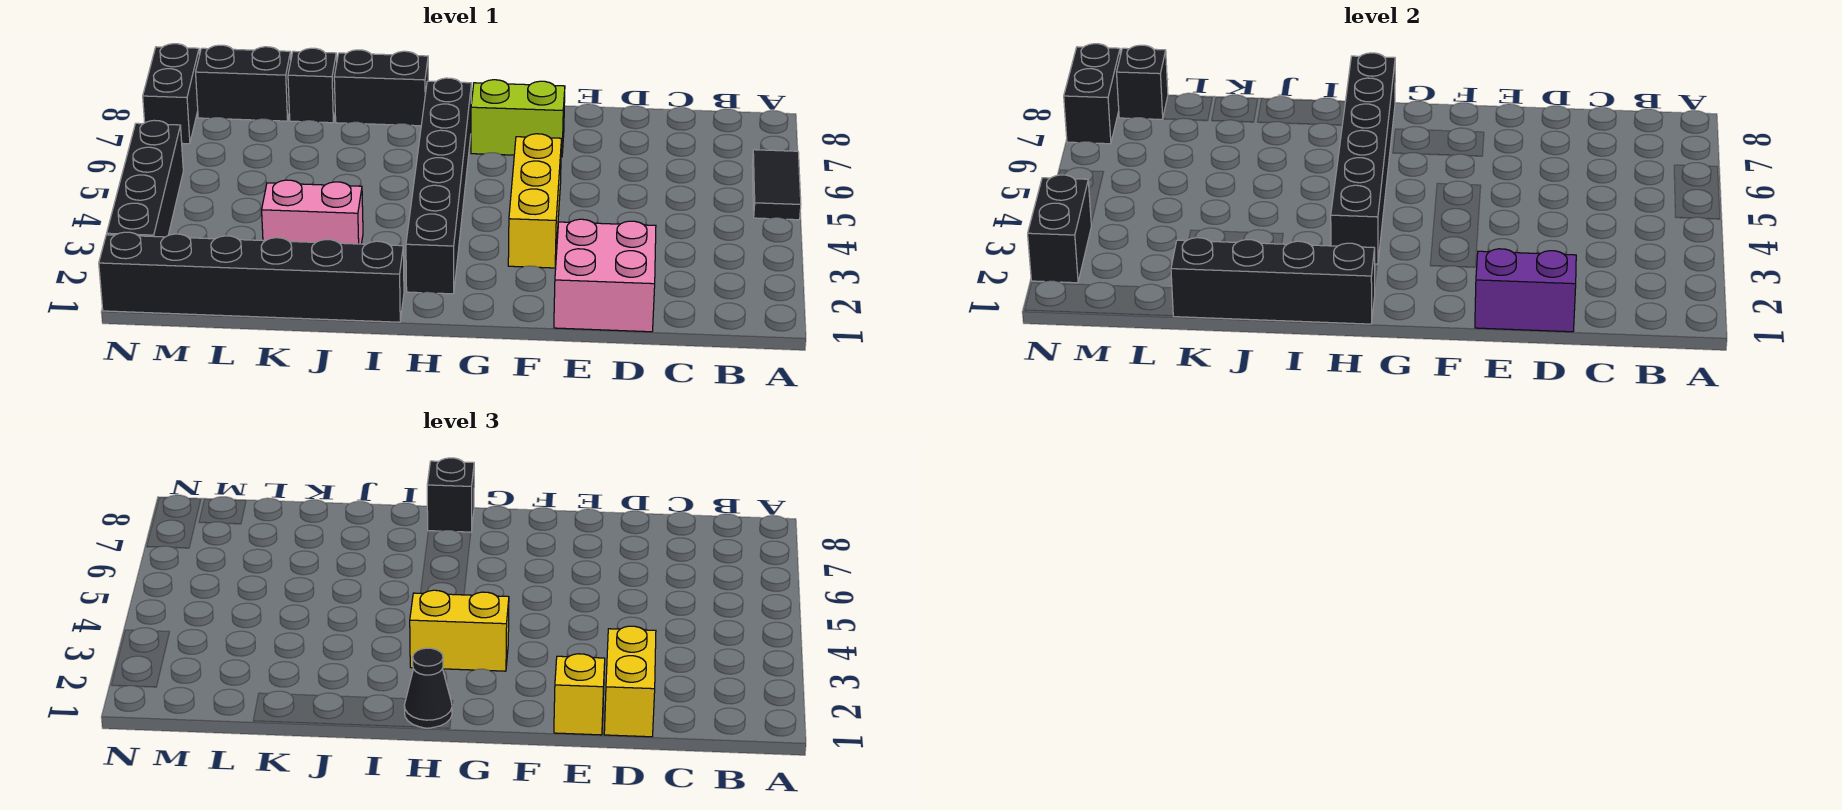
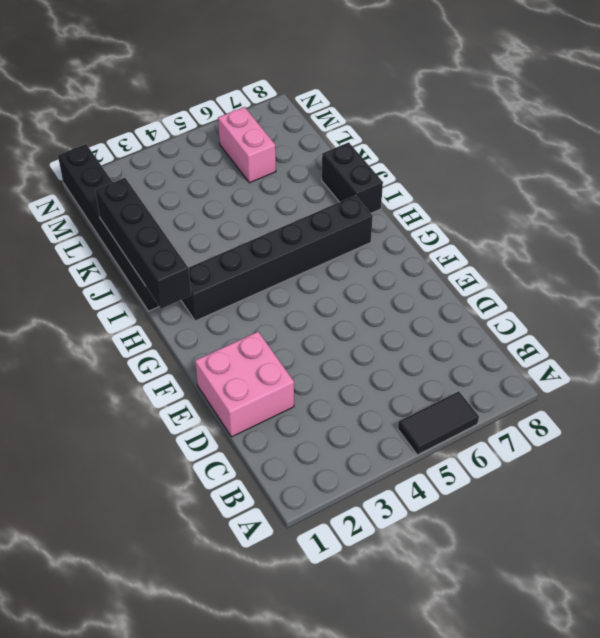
pink 1x2 brick [218,107,276,183] -> pink 1x2 brick moved to [262,180,363,244]
none -> yellow 1x3 brick [508,134,561,268]
none -> lime 1x2 brick [471,80,565,157]
none -> black 1x1 brick [288,48,337,123]

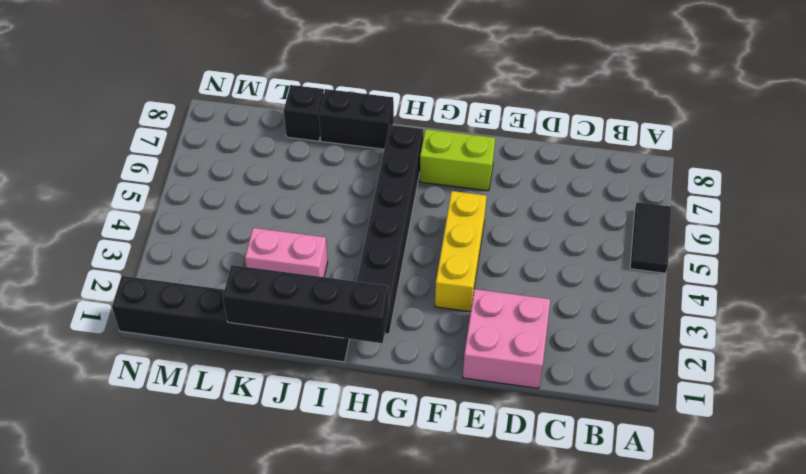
none -> black 1x2 brick [196,45,291,121]
none -> black 1x4 brick [107,120,183,237]
none -> black 1x2 brick [143,44,199,144]

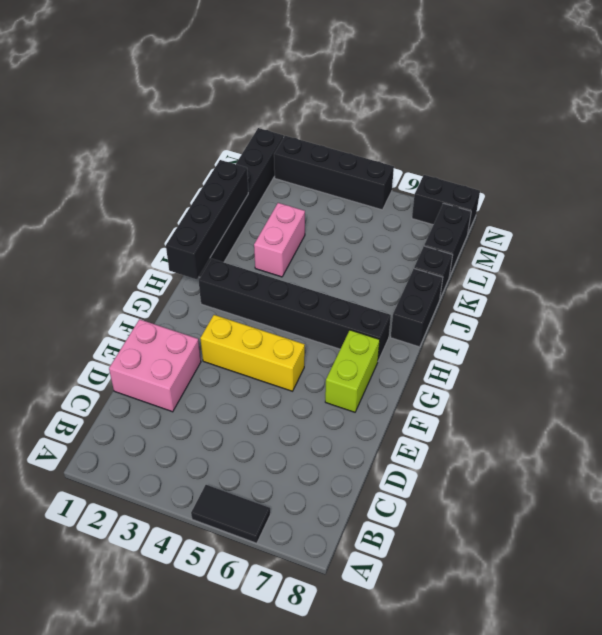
none -> purple 1x2 brick [1475,249,1576,332]
none -> black 1x6 brick [1331,53,1395,264]
none -> black 1x1 brick [1117,45,1168,120]

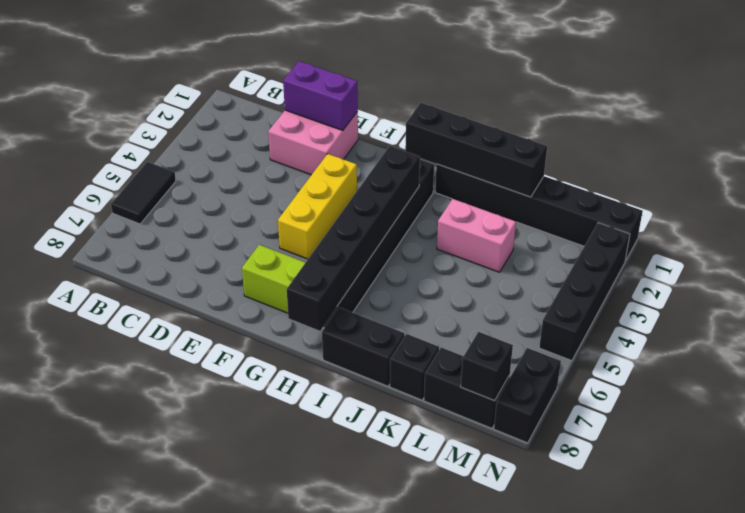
none -> black 1x2 brick [1028,175,1091,283]
none -> black 1x2 brick [1064,44,1120,144]
none -> yellow 1x2 brick [604,626,656,737]

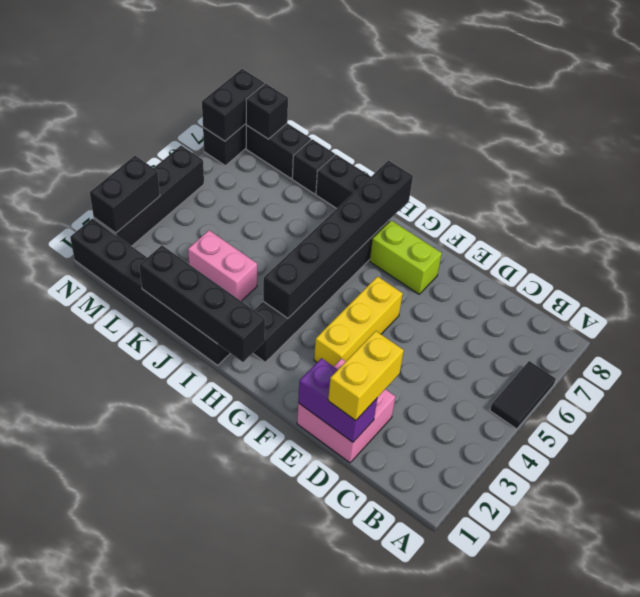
none -> yellow 1x1 brick [554,654,605,735]
none -> yellow 1x2 brick [410,590,509,671]
none -> black 1x1 cone [404,648,452,728]

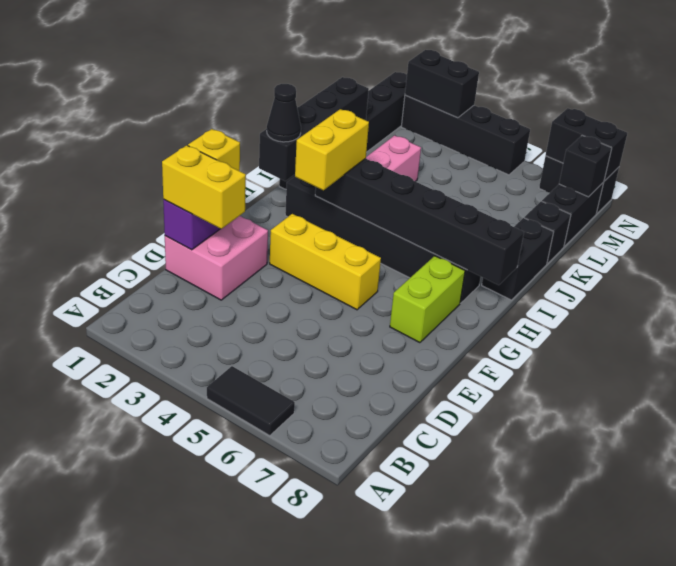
none -> black 1x1 brick [427,458,474,532]

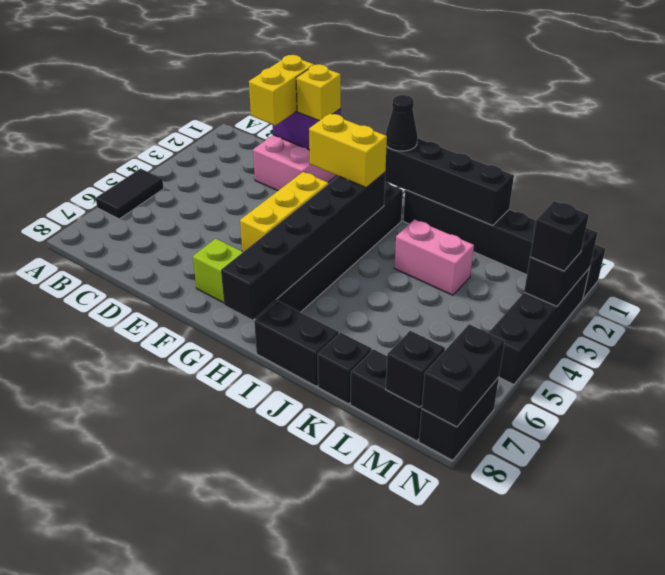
black 1x1 brick [530,201,589,271] -> black 1x1 brick moved to [427,458,474,532]

